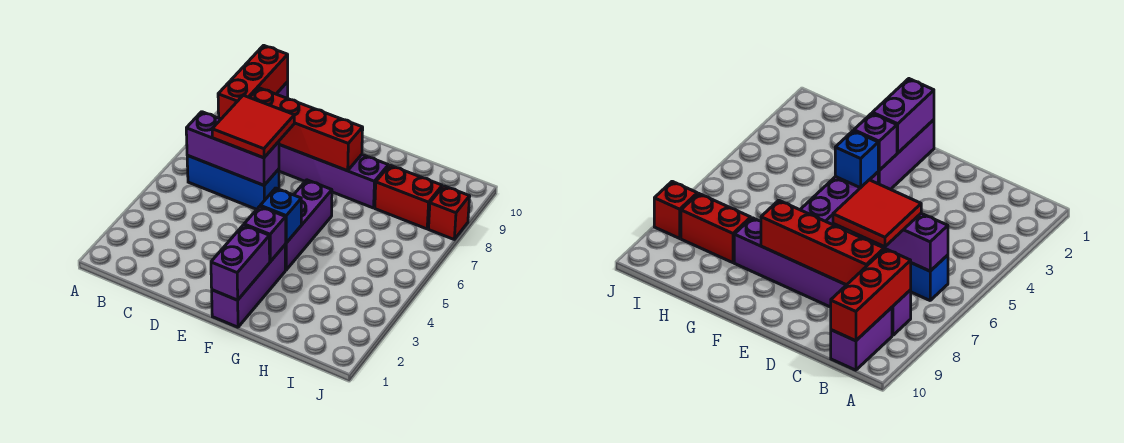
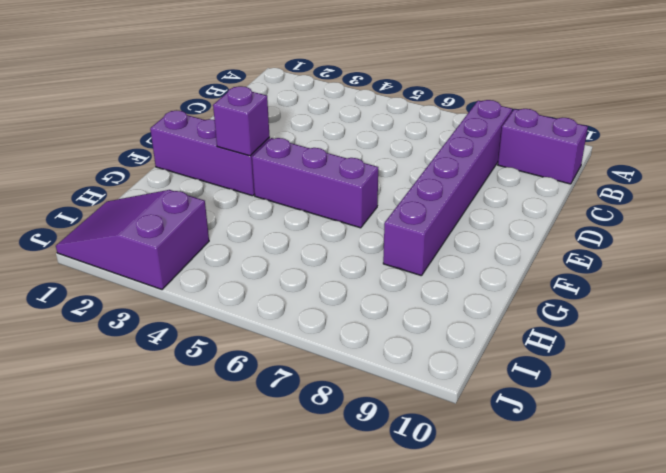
purple 2x3 slope [56,190,209,289] -> none
none -> blue 1x3 brick [187,156,279,209]
none -> red 1x2 brick [375,165,442,229]
none -> red 1x1 brick [429,186,470,239]

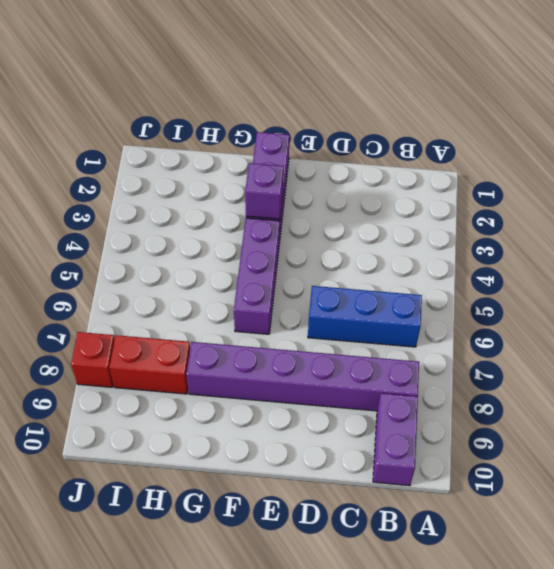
none -> purple 1x3 brick [186,112,279,185]
none -> red 1x3 brick [218,45,288,119]
none -> red 1x4 brick [250,88,363,171]

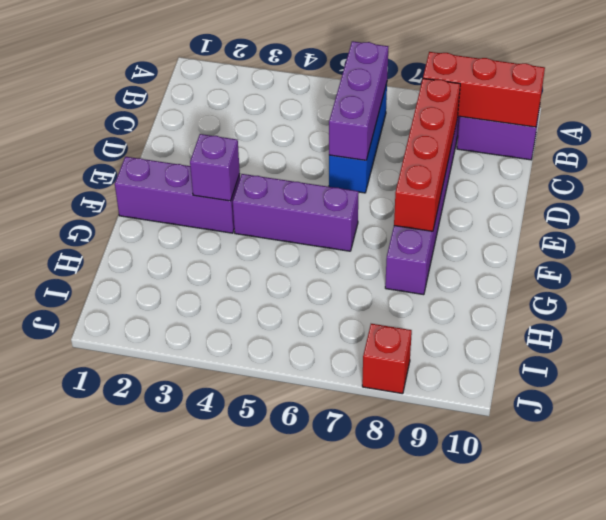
none -> red 1x2 brick [375,165,442,229]
none -> purple 1x2 brick [211,225,270,300]
none -> blue 1x1 brick [260,188,301,243]

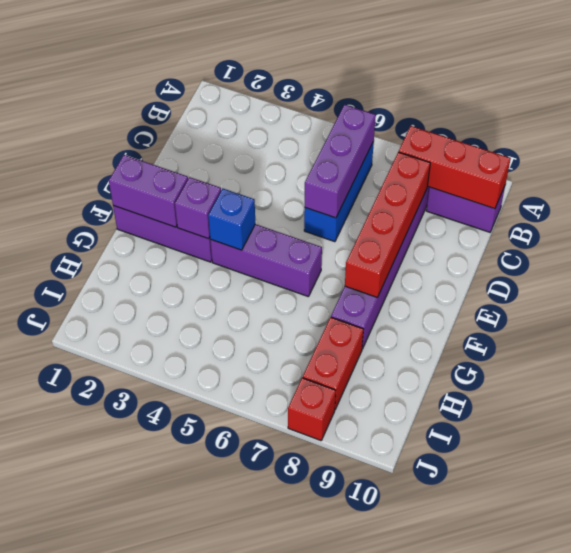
none -> red 2x2 tile [212,95,294,158]

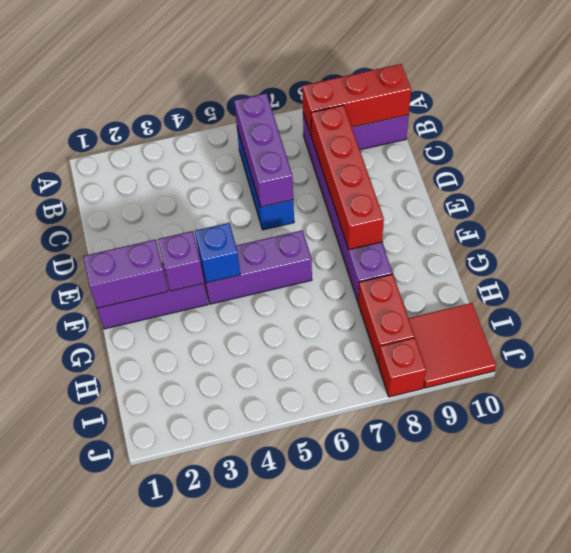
red 2x2 tile [408,303,496,388] -> red 2x2 tile moved to [212,95,294,158]

